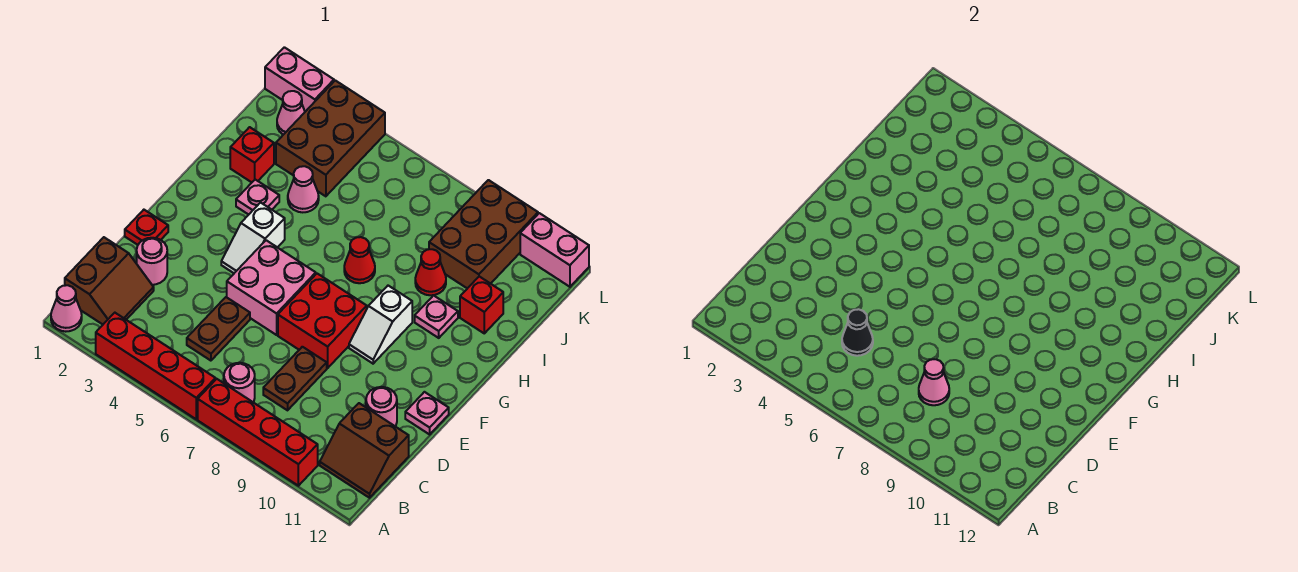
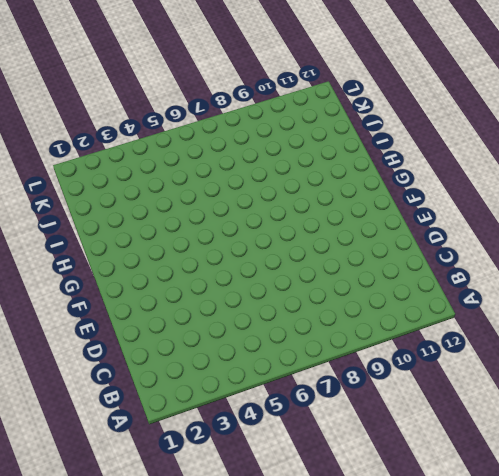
none -> pink 1x1 cone [51,285,82,332]
none -> red 1x4 brick [96,313,216,419]
none -> red 1x4 brick [198,379,318,486]
none -> brown 2x2 slope [65,237,154,324]

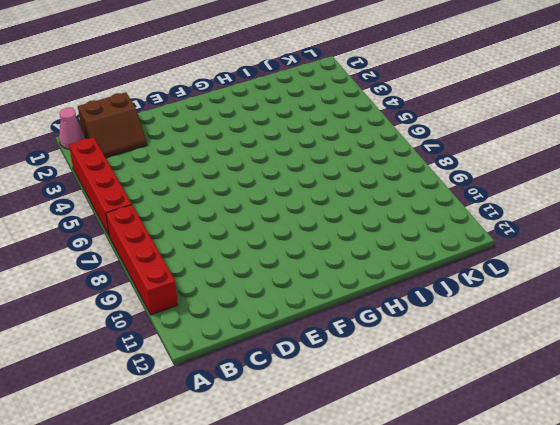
none -> pink 1x1 round brick [224,363,255,402]
none -> brown 2x2 slope [320,403,409,498]
none -> brown 1x2 plate [187,297,250,361]
none -> brown 1x2 plate [263,347,327,410]

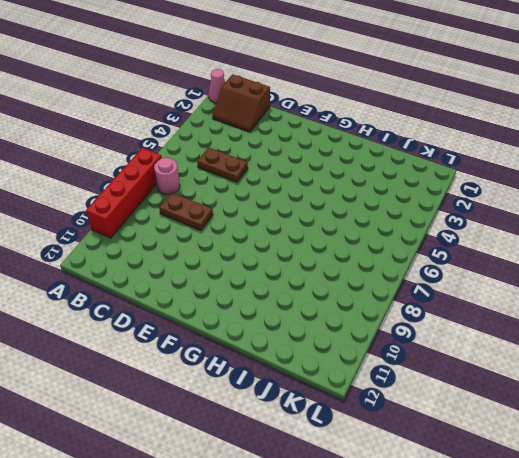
none -> red 1x4 brick [96,313,216,419]
none -> brown 2x2 slope [320,403,409,498]
none -> pink 1x1 round brick [137,238,167,285]
none -> pink 1x1 round brick [366,387,397,426]

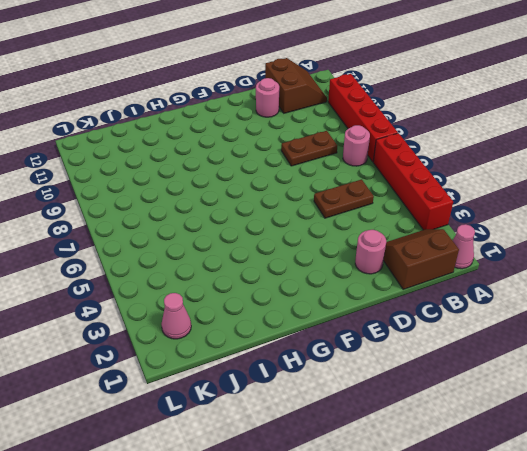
none -> red 1x1 plate [125,210,168,245]
none -> pink 2x2 brick [227,240,316,335]
none -> red 2x2 brick [278,274,367,368]
none -> pink 1x1 plate [405,392,449,434]

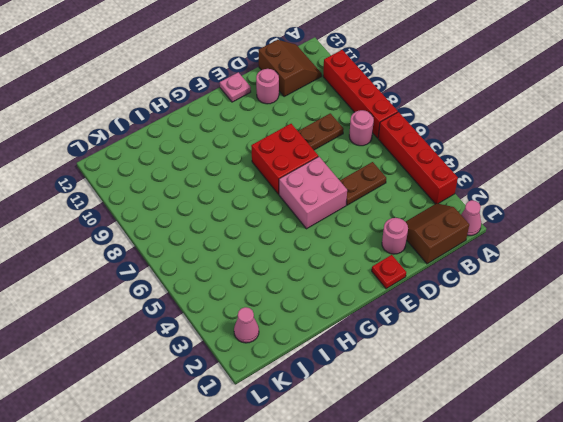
none -> white 1x2 slope [221,203,285,273]
none -> white 1x2 slope [349,286,412,364]
none -> pink 1x1 plate [236,180,279,215]
none -> red 1x1 cone [344,237,375,283]

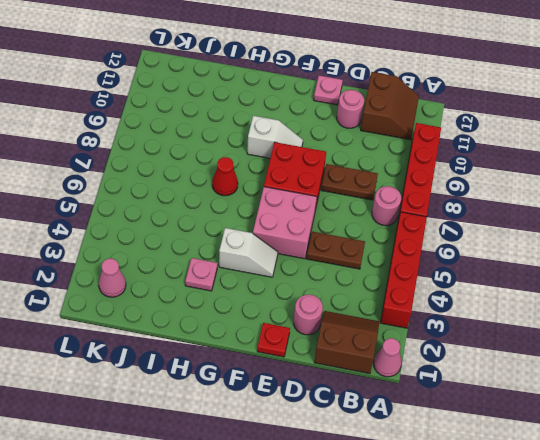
none -> pink 1x1 plate [415,295,458,338]
none -> red 1x1 brick [230,127,274,182]
none -> pink 1x1 cone [288,166,319,212]
none -> red 1x1 cone [415,249,446,295]

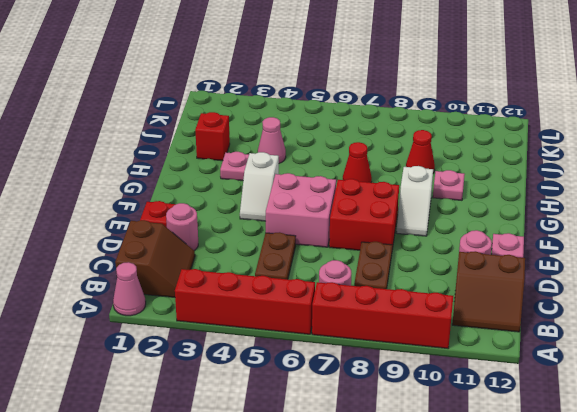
none -> red 1x1 brick [460,276,503,333]
none -> brown 2x3 brick [276,80,385,196]
none -> brown 2x3 brick [429,180,538,288]
none -> pink 1x1 cone [277,91,305,135]

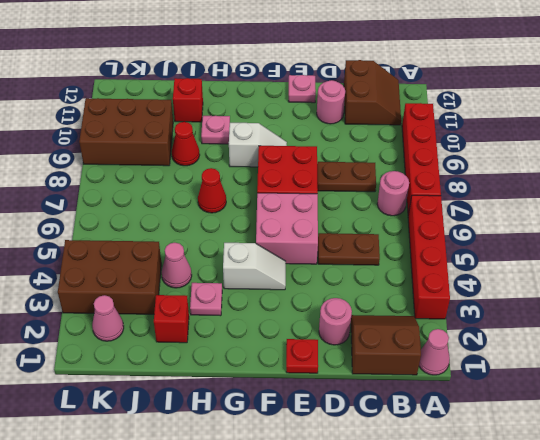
none -> pink 1x2 brick [265,47,334,112]
none -> pink 1x2 brick [520,213,589,287]
none -> black 1x1 cone [842,309,873,356]
none -> pink 1x1 cone [919,359,949,405]

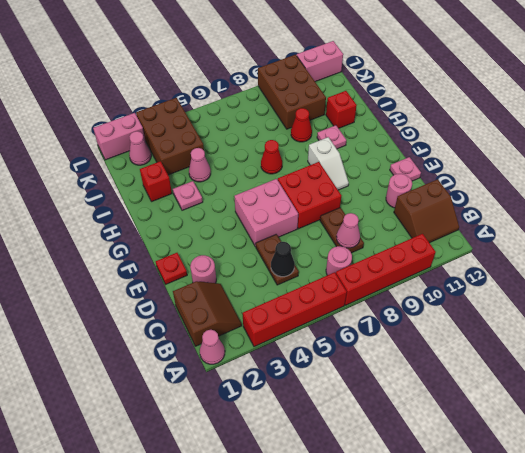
none -> white 1x2 slope [221,203,285,273]

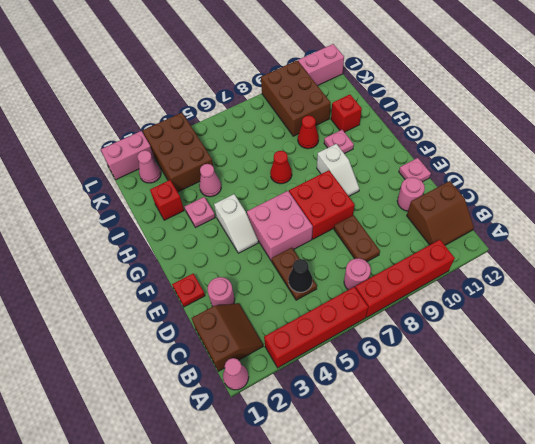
none -> pink 1x1 cone [919,359,949,405]

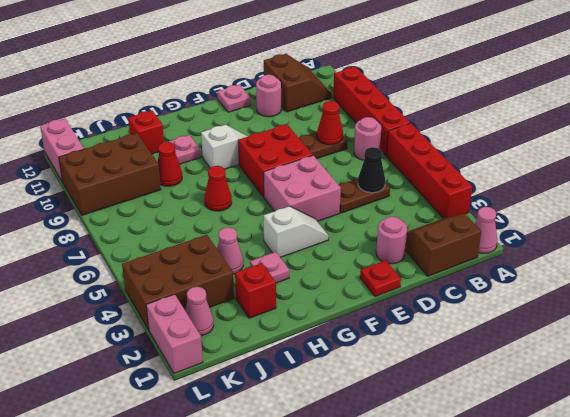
red 1x1 cone [317,101,343,145] -> pink 1x1 cone [919,359,949,405]

